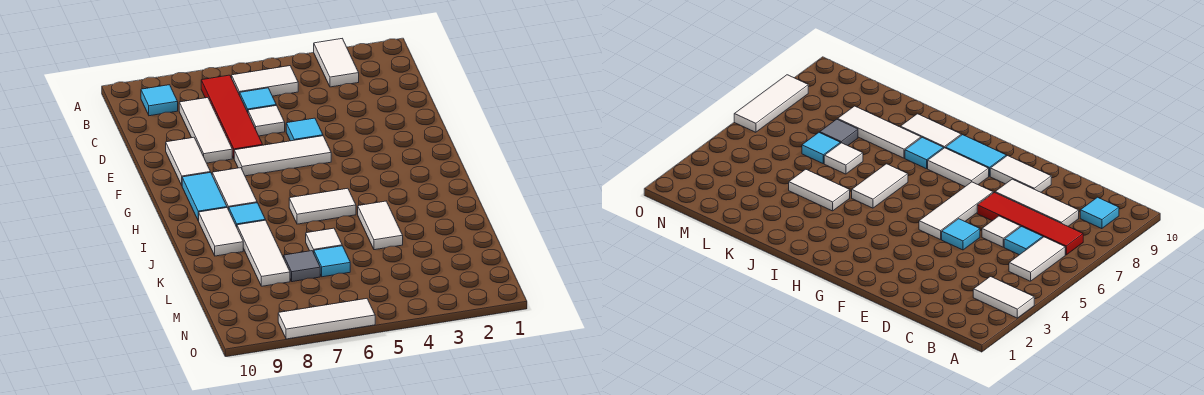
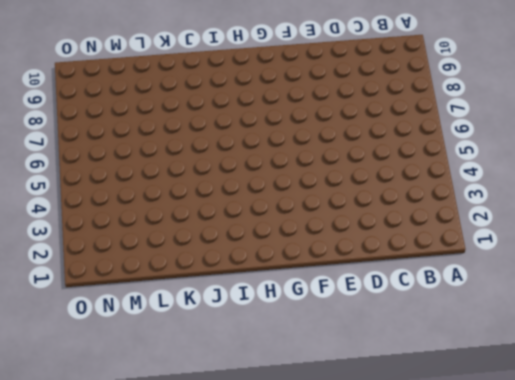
none -> white 1x2 tile [314,39,359,87]
none -> white 1x2 tile [232,66,298,96]
none -> red 1x4 tile [201,75,262,158]

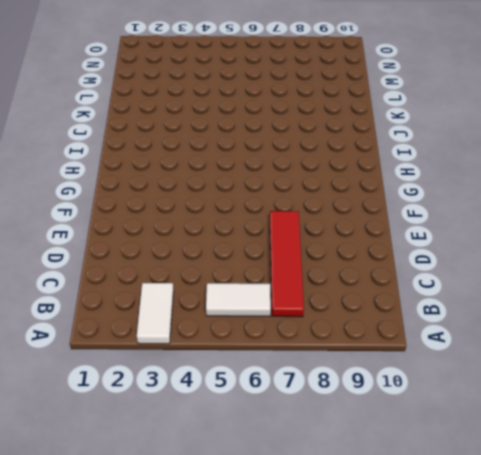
none -> cyan 1x1 tile [141,85,178,116]
none -> cyan 1x1 tile [240,88,276,112]
none -> white 1x3 tile [179,98,232,163]

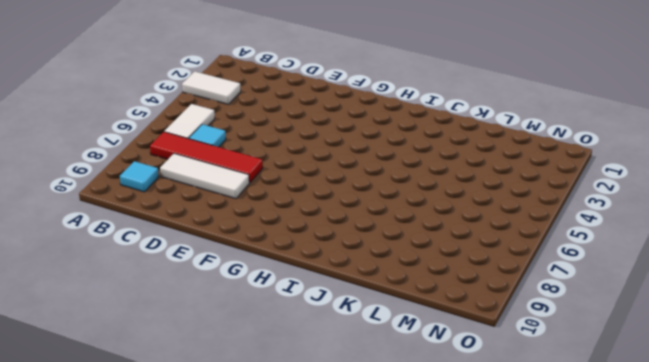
none -> white 1x1 tile [248,105,285,136]
none -> cyan 1x1 tile [286,118,323,141]
none -> white 1x2 tile [166,137,210,185]

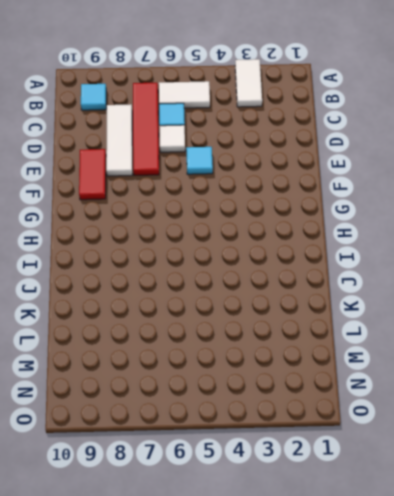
red 1x2 tile [79,149,106,200] -> white 1x2 tile [166,137,210,185]
none -> white 1x3 tile [234,136,331,176]
none -> white 1x2 tile [212,168,257,210]
none -> cyan 1x2 tile [182,172,227,221]

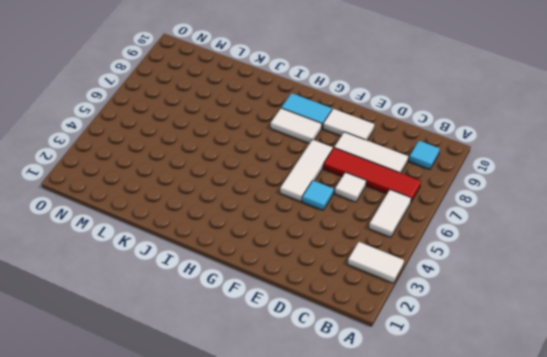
none -> cyan 1x1 tile [240,88,276,112]
none -> white 1x2 tile [289,188,356,224]
none -> cyan 1x1 tile [229,203,265,227]

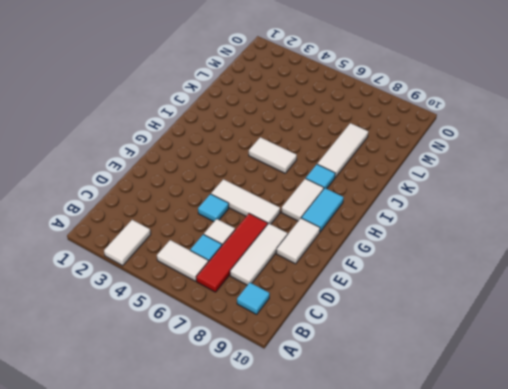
none -> white 1x2 tile [199,208,243,256]
none -> white 1x2 tile [358,201,403,250]
none -> white 1x1 tile [306,228,342,252]

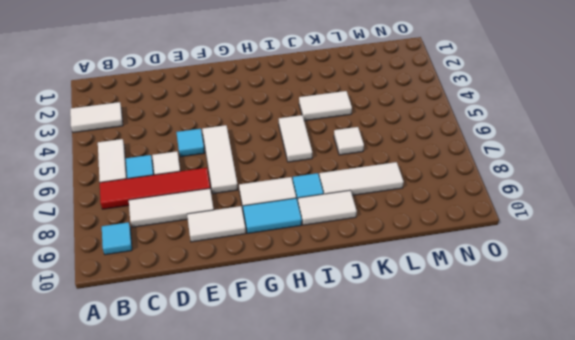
none -> cyan 1x1 tile [314,246,350,277]
none -> grey 1x1 tile [284,251,320,282]
none -> white 1x3 tile [278,299,375,339]

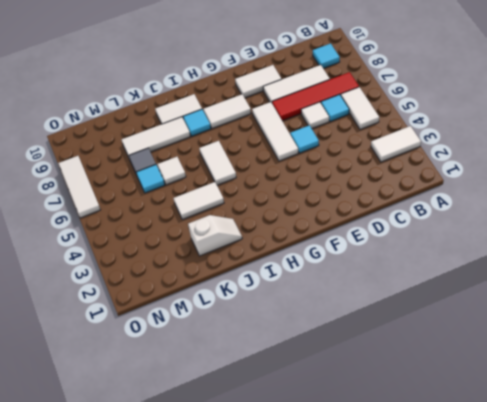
white 1x2 slope [188,215,242,256] -> none
none -> cyan 1x2 tile [182,172,227,221]

